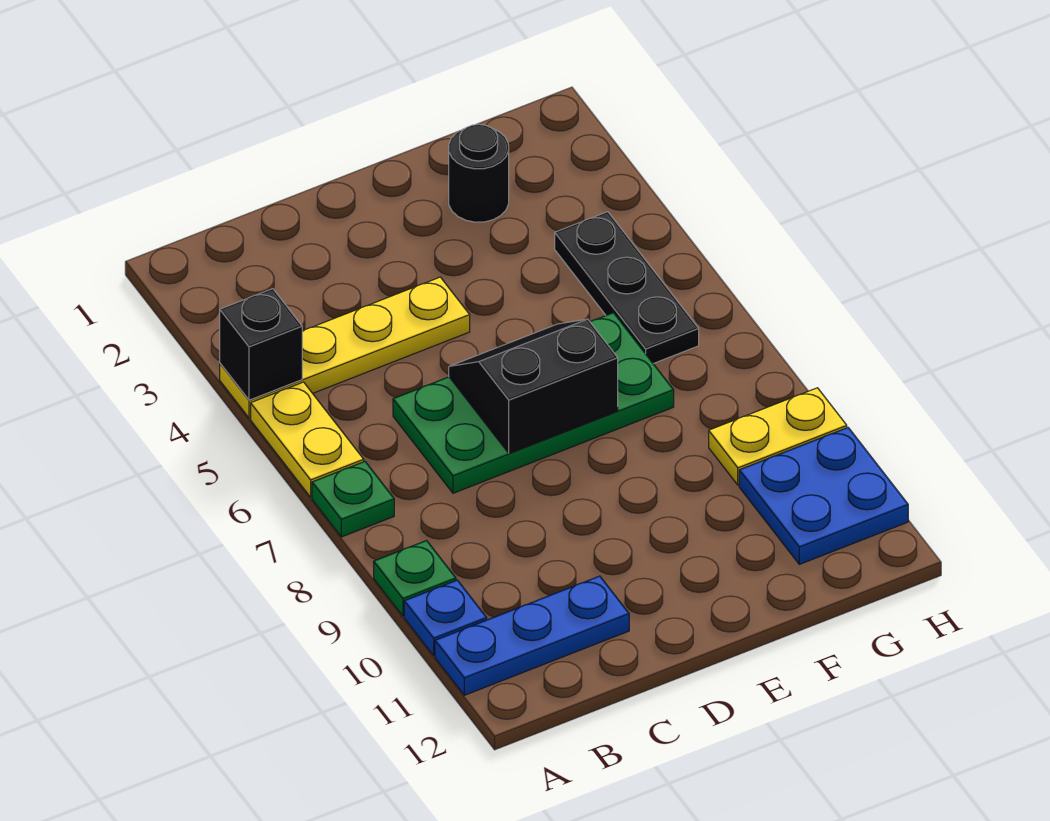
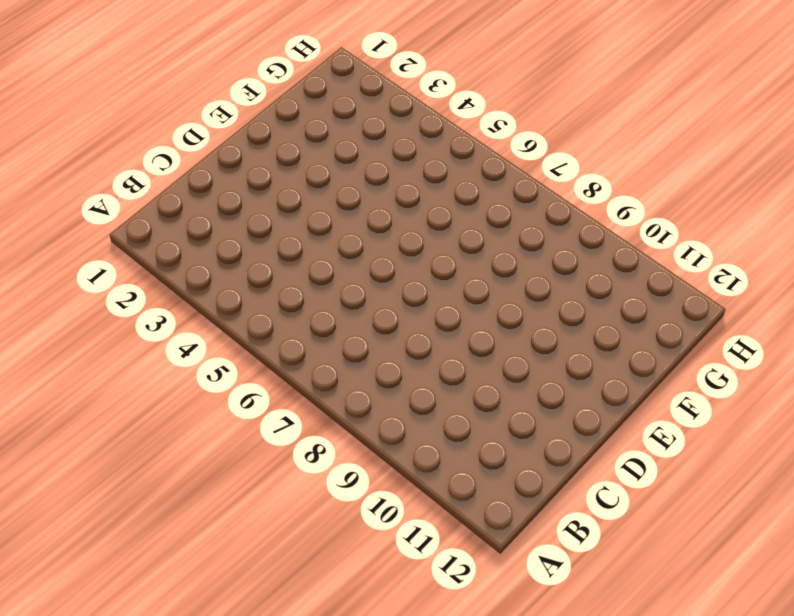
none -> yellow 1x4 plate [220,277,470,418]
none -> yellow 1x2 plate [251,382,364,497]
none -> green 1x1 plate [312,461,394,537]

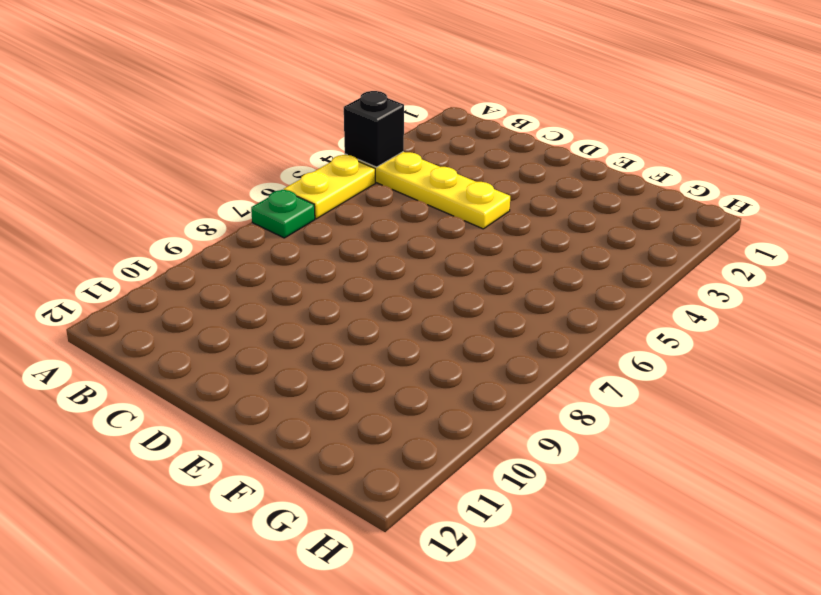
none -> green 1x1 plate [374,541,456,616]
none -> blue 1x1 plate [404,580,487,656]
none -> blue 1x3 plate [435,576,629,695]

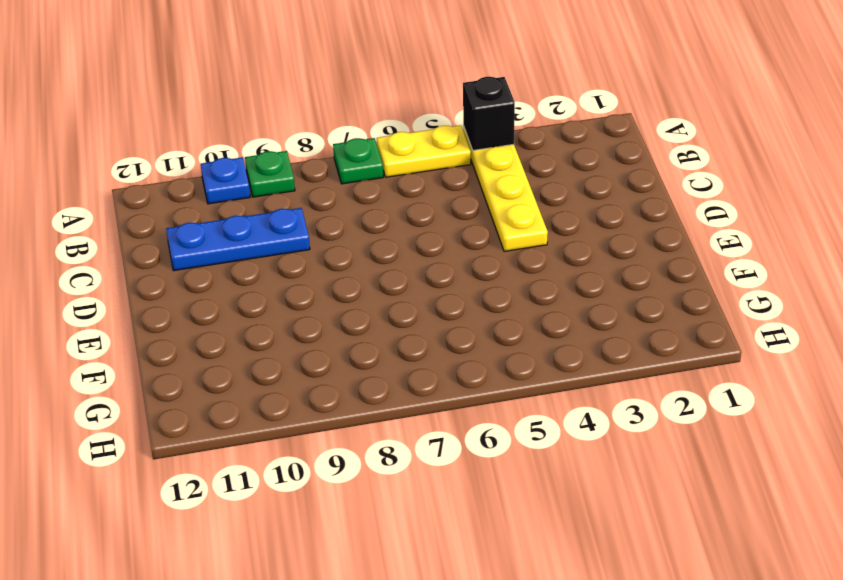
blue 1x3 plate [166,208,310,271] -> blue 1x3 plate turned to [435,576,629,695]
none -> green 2x4 plate [393,313,674,493]
none -> black 1x1 round brick [449,124,509,222]
none -> black 1x3 plate [555,212,699,364]

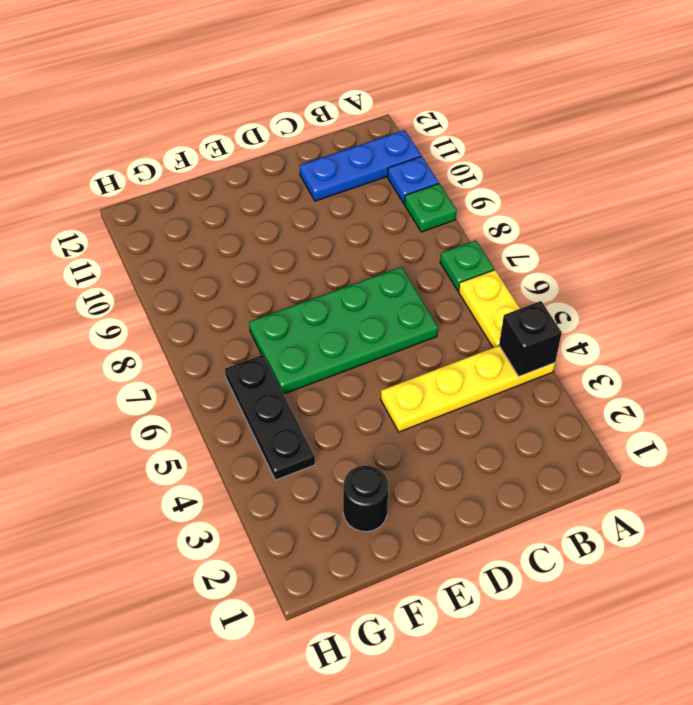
none -> yellow 1x2 plate [709,388,847,485]
none -> blue 2x2 plate [739,428,908,564]
none -> black 2x2 slope [449,319,618,453]

